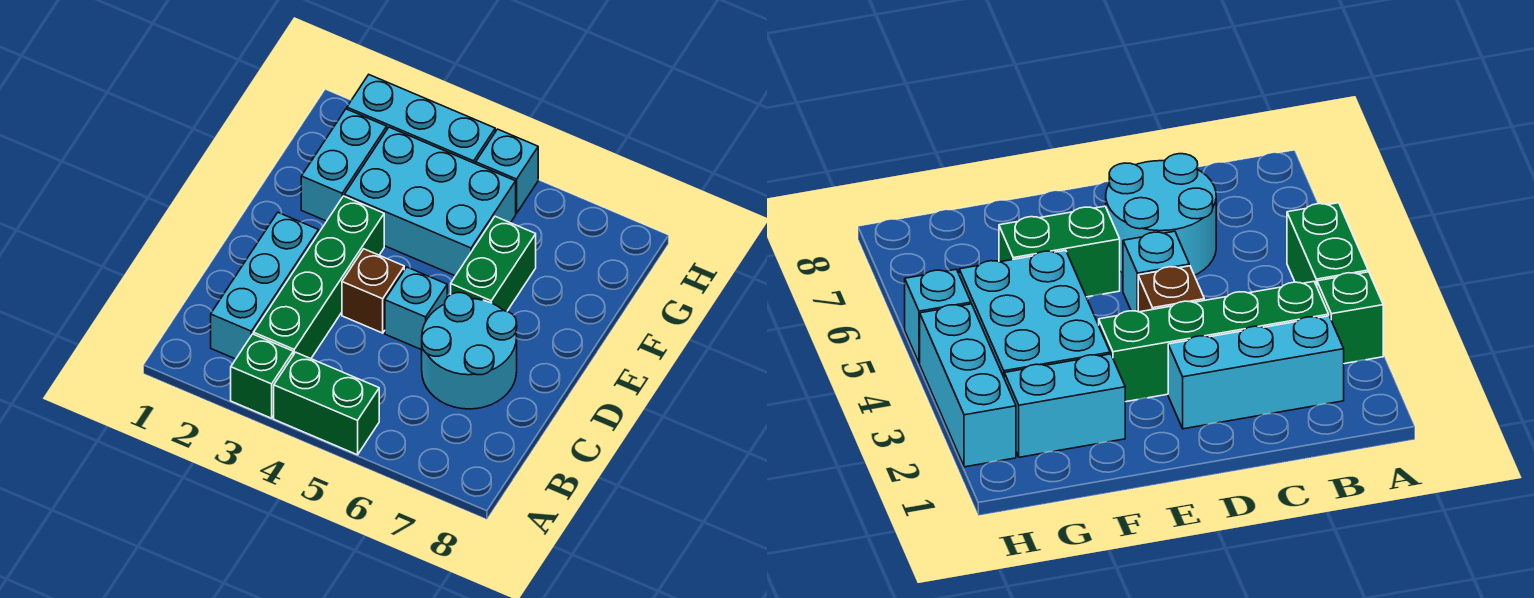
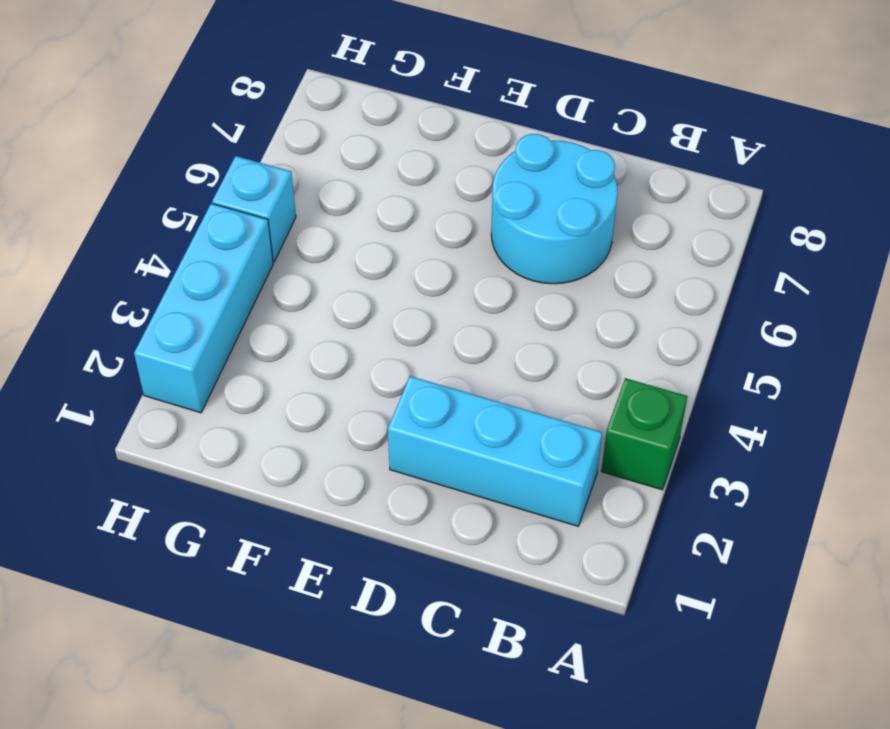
none -> green 1x2 brick [274,352,379,455]
none -> green 1x4 brick [254,196,384,359]
none -> brown 1x1 brick [342,249,404,333]

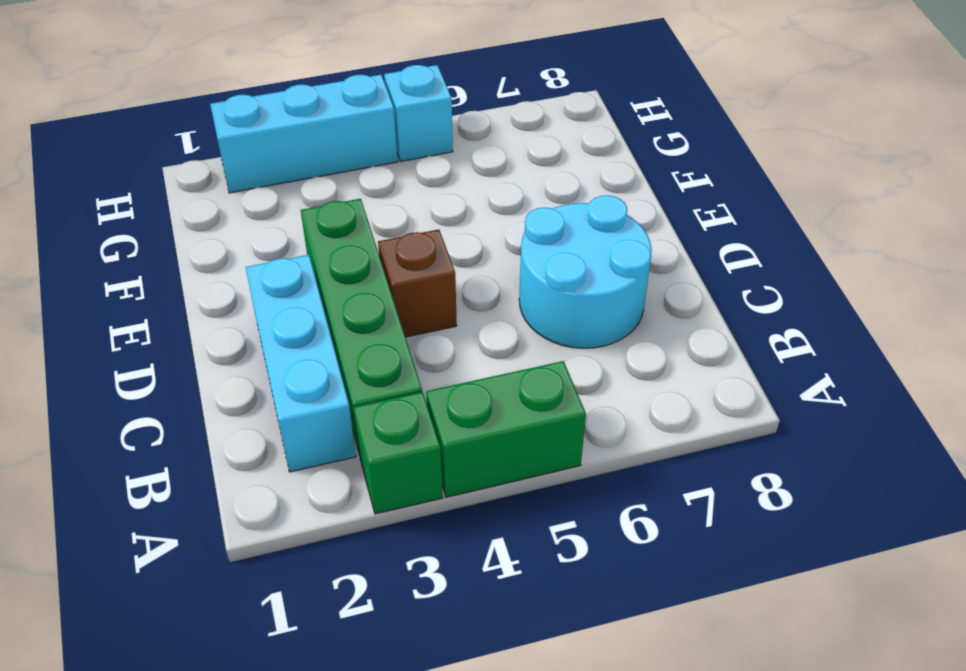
none -> cyan 1x1 brick [385,267,447,350]
none -> green 1x2 brick [451,216,536,311]
none -> cyan 1x2 brick [301,109,387,221]

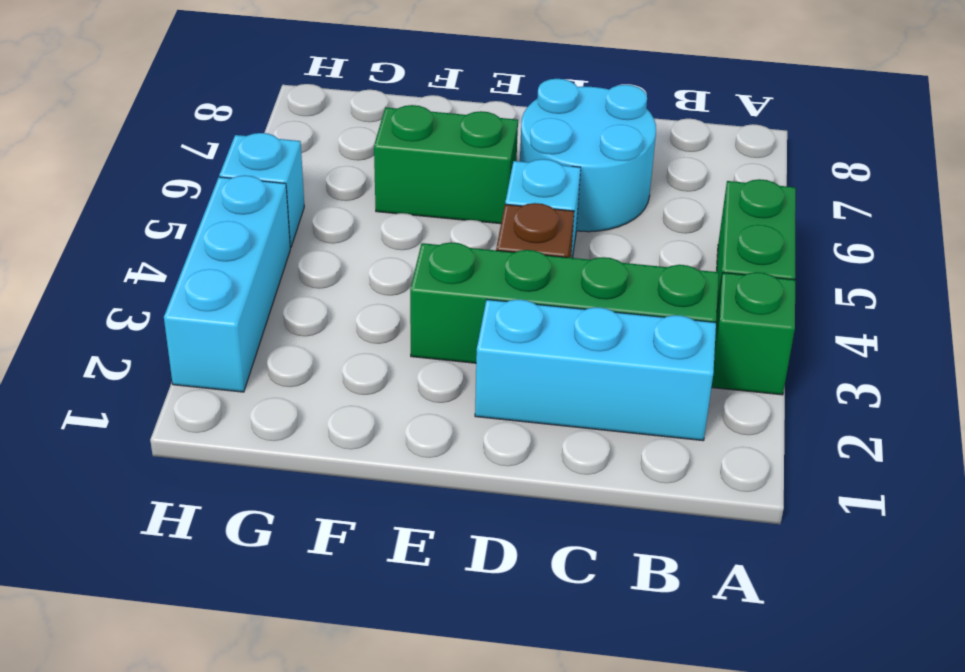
none -> cyan 1x2 brick [301,109,387,221]
none -> cyan 2x3 brick [344,127,516,276]

